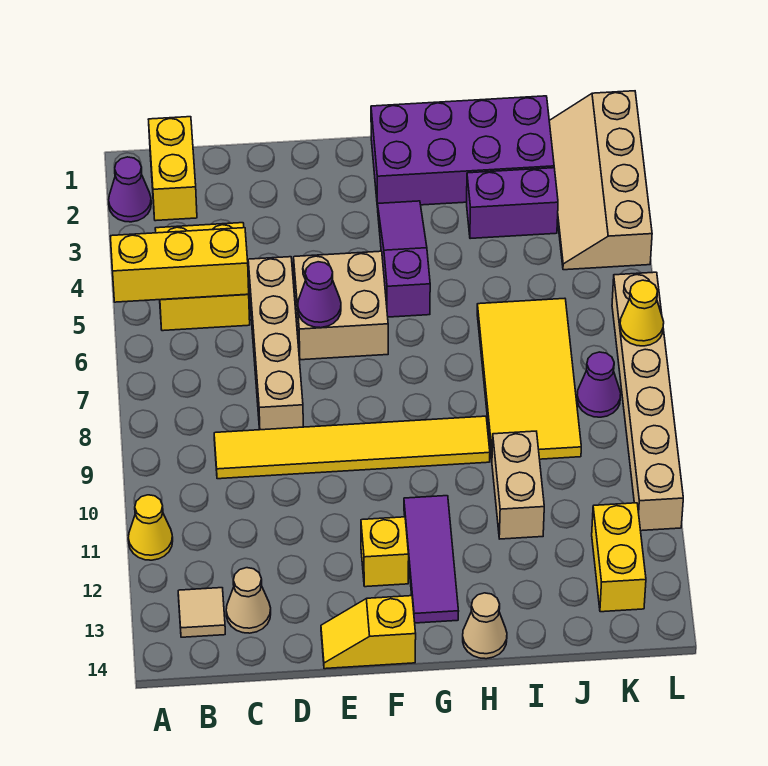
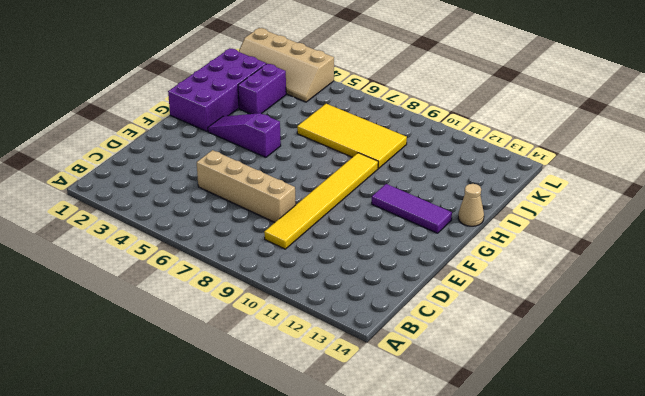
none -> purple 1x1 cone [109,157,151,222]
none -> yellow 1x1 cone [128,495,173,560]
none -> yellow 1x2 brick [148,117,197,221]

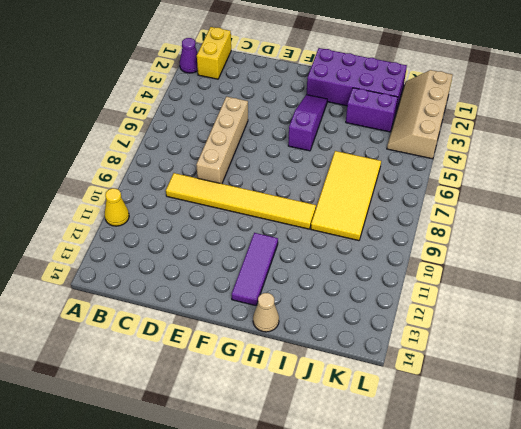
none -> yellow 2x2 brick [155,223,250,331]
none -> tan 1x1 tile [178,588,225,637]
none -> tan 1x1 cone [226,568,271,633]

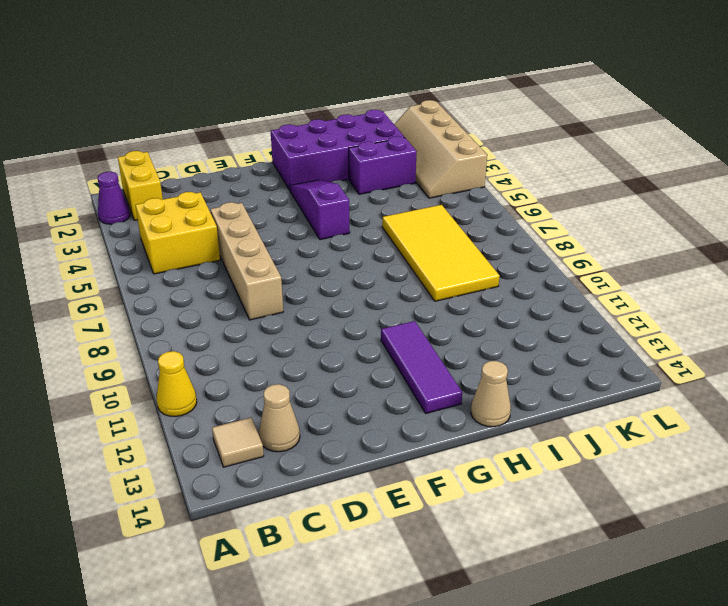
none -> yellow 1x6 tile [214,416,490,479]
none -> tan 2x2 brick [294,251,388,360]
none -> yellow 1x2 slope [321,596,416,669]

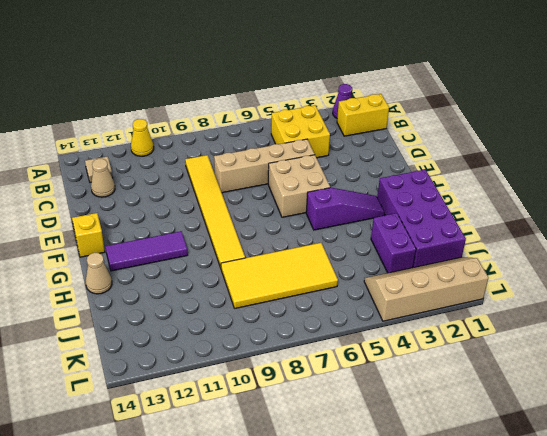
none -> yellow 1x1 brick [361,517,409,587]
none -> tan 1x2 brick [492,431,544,539]
none -> purple 1x1 cone [577,352,621,417]

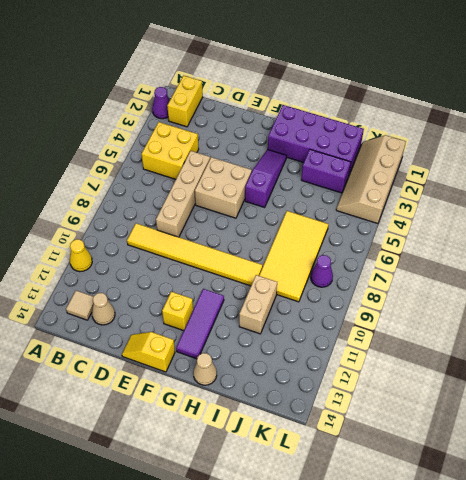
none -> yellow 1x2 brick [592,503,646,612]
none -> tan 1x6 brick [612,272,683,531]
none -> yellow 1x3 brick [110,228,249,302]

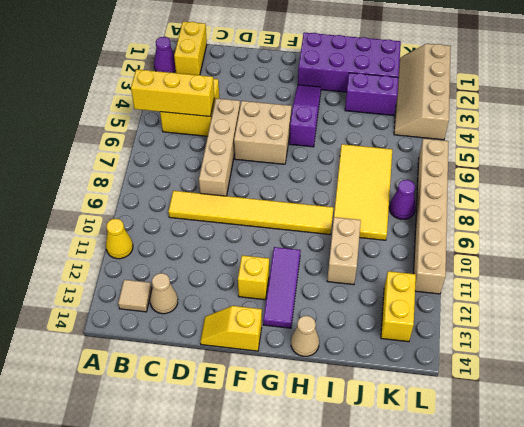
none -> purple 1x1 cone [298,262,341,328]
none -> yellow 1x1 cone [620,280,664,346]

